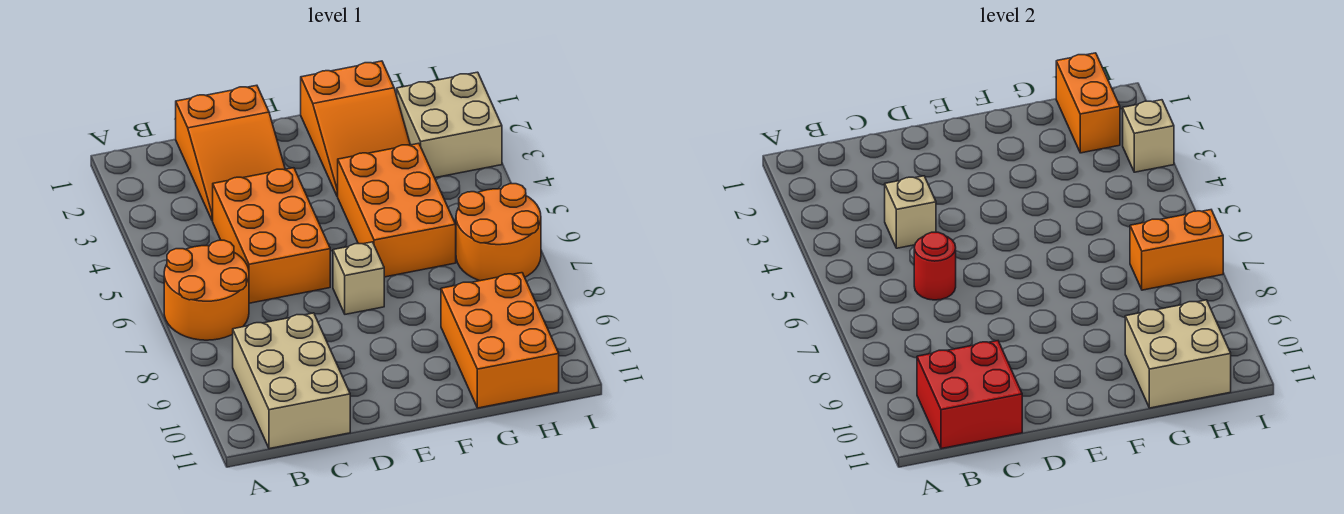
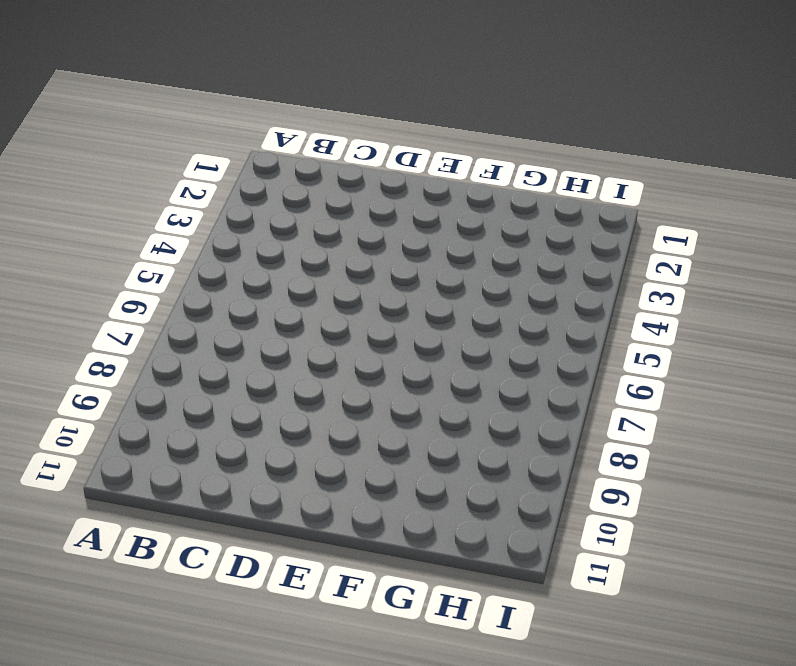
none -> orange 2x2 round brick [164,240,249,340]
none -> tan 2x3 brick [233,313,350,449]
none -> orange 2x3 slope [176,85,285,221]

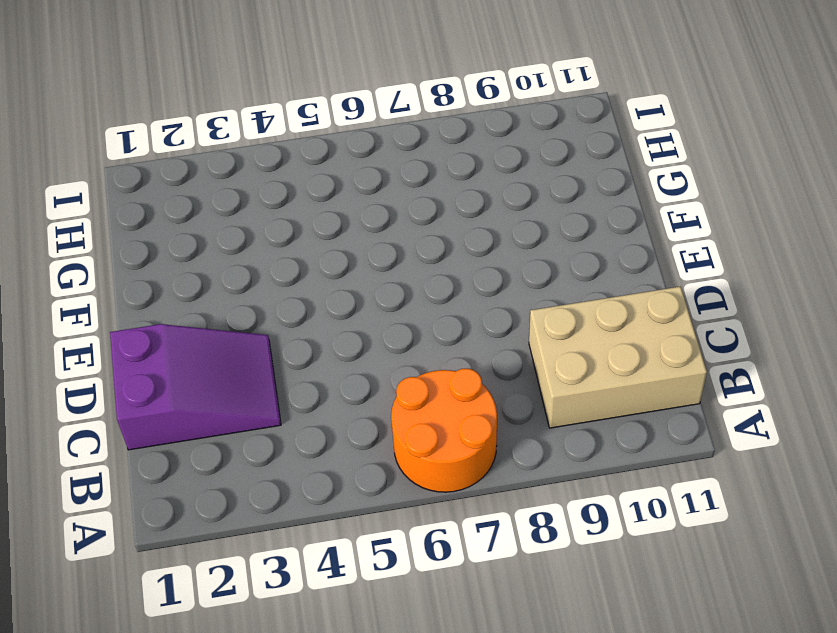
purple 2x3 slope [110,324,281,450] -> orange 2x3 slope [176,85,285,221]
none -> orange 2x3 brick [213,168,330,303]
none -> tan 1x1 brick [333,242,384,314]
none -> orange 2x3 slope [301,61,410,196]

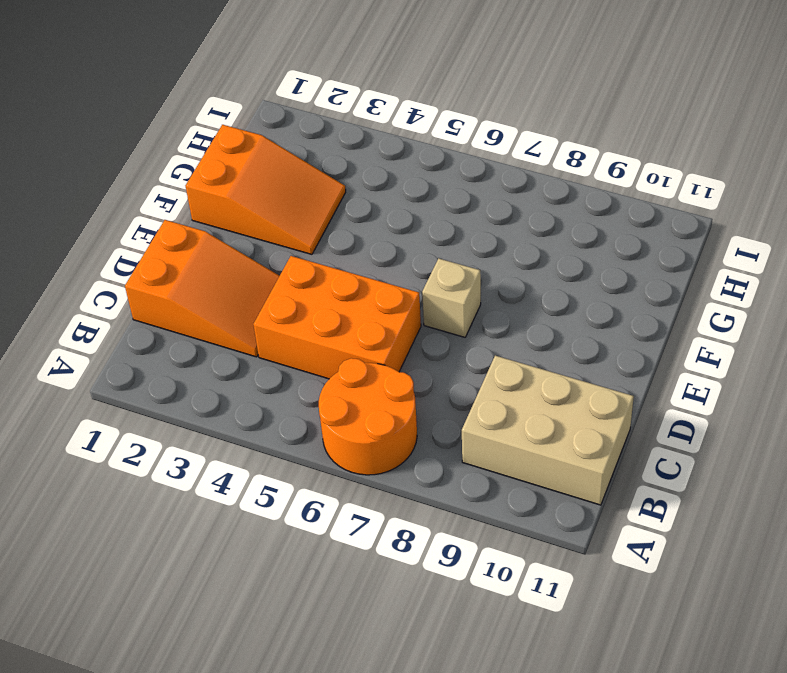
none -> orange 2x3 brick [337,143,456,277]
none -> orange 2x3 brick [441,273,559,408]
none -> tan 2x2 brick [397,72,502,178]

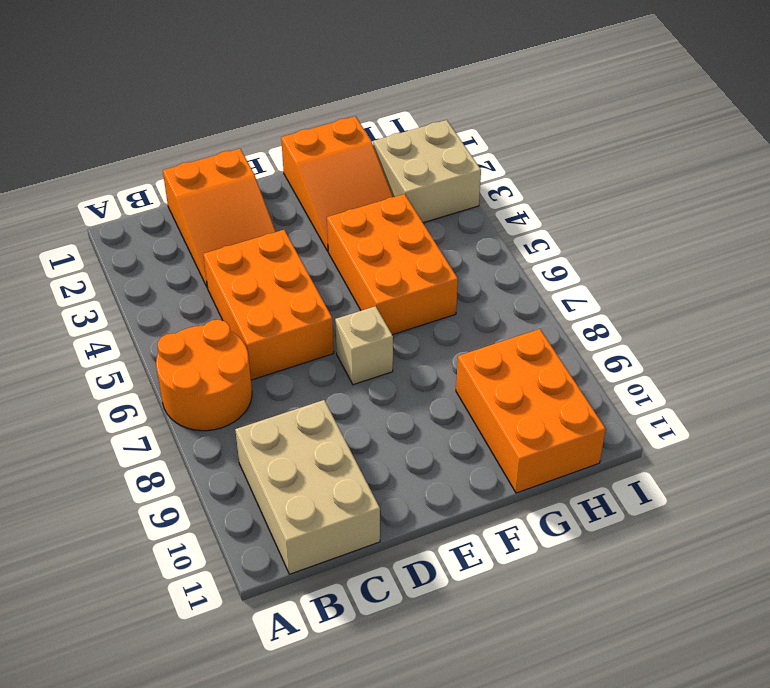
none -> orange 2x2 round brick [456,184,541,281]
none -> red 2x2 brick [917,341,1022,449]
none -> tan 1x1 brick [885,176,936,248]

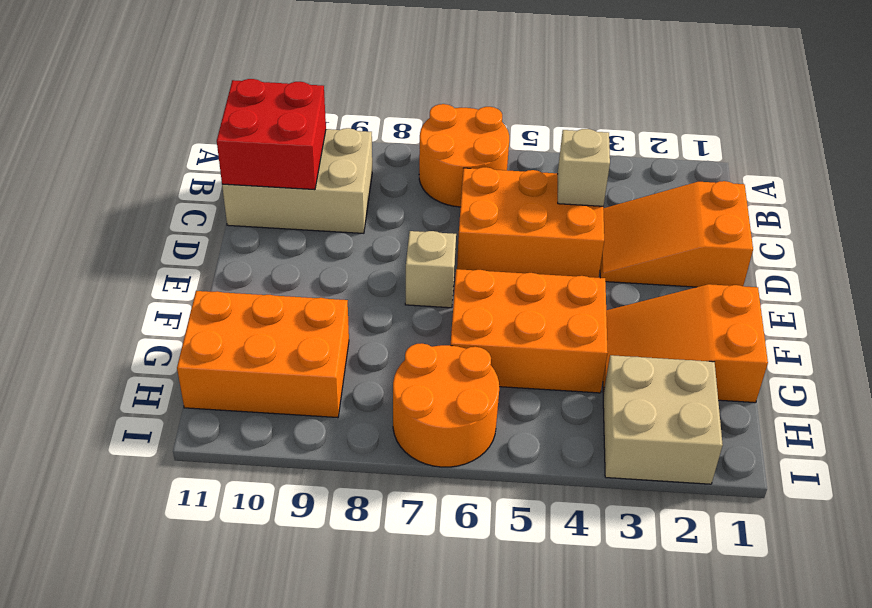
none -> red 1x1 round brick [914,232,956,300]
none -> tan 2x2 brick [1125,300,1231,408]
none -> orange 1x2 brick [1056,53,1120,153]

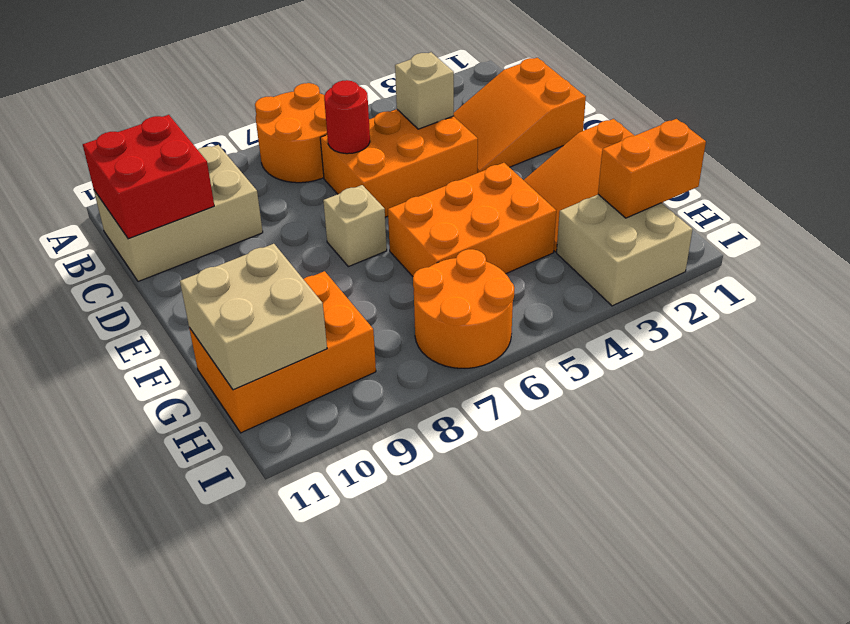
none -> orange 1x2 brick [1130,210,1223,290]
none -> tan 1x1 brick [1123,100,1174,172]

